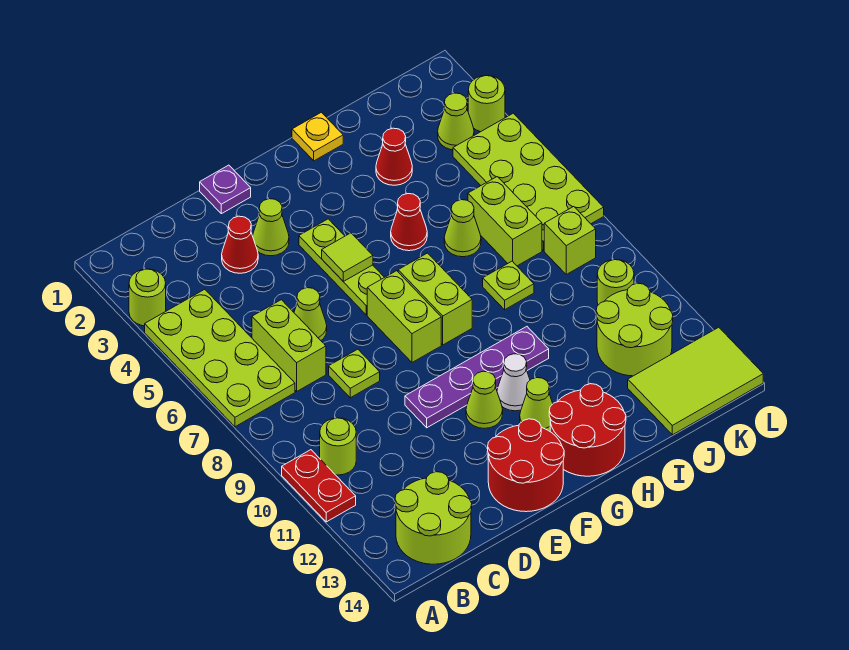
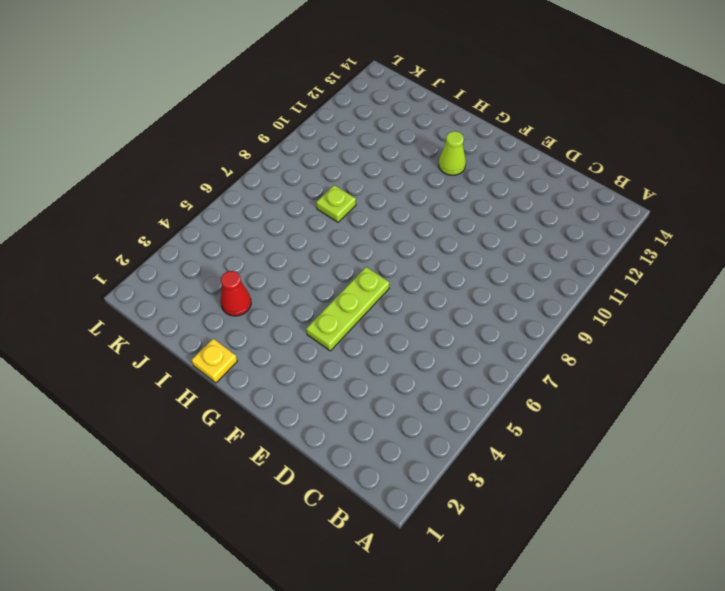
none -> lime 1x1 round brick [129,269,166,326]
none -> lime 2x4 plate [145,289,295,427]
none -> red 1x2 plate [282,450,356,522]
none -> lime 1x1 round brick [320,418,356,475]

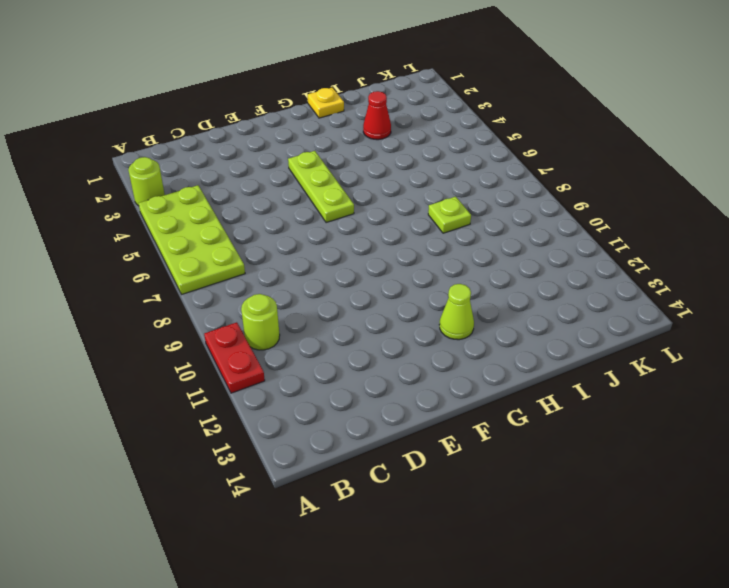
none -> lime 2x2 round brick [395,472,472,564]
none -> lime 1x2 brick [252,300,326,391]
none -> red 1x1 cone [222,216,258,273]
none -> lime 1x1 cone [294,288,327,340]

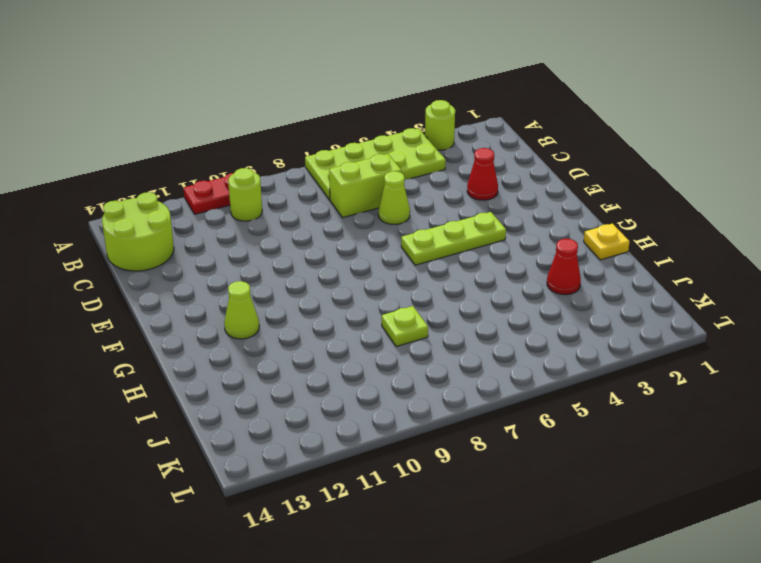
none -> lime 1x1 plate [329,349,380,398]
none -> purple 1x1 plate [200,165,251,214]
none -> lime 1x1 cone [253,199,289,256]
none -> purple 1x4 plate [405,327,549,428]

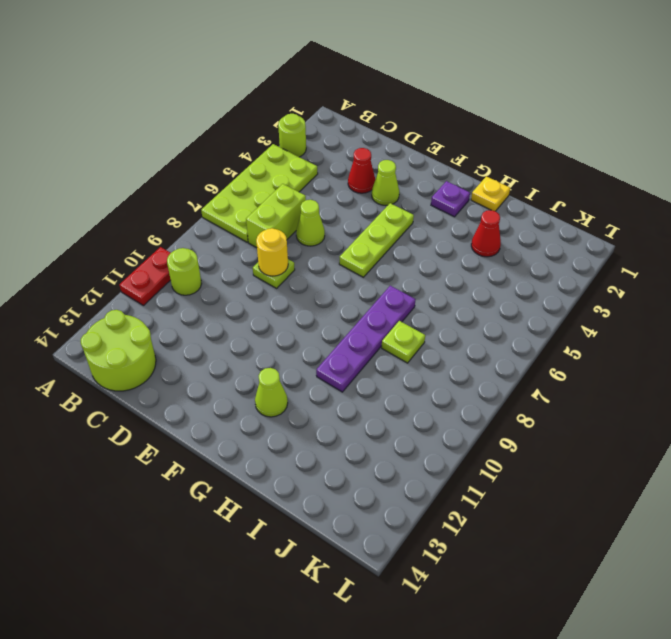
yellow 1x1 round brick [256,228,288,276] -> none
purple 1x1 plate [431,181,470,217] -> purple 1x1 plate moved to [200,165,251,214]
purple 1x4 plate [316,286,415,392] -> purple 1x4 plate turned to [405,327,549,428]
none -> red 2x2 round brick [488,419,564,512]
none -> lime 1x2 brick [367,271,441,362]
none -> lime 1x1 cone [466,371,503,428]
none -> lime 1x2 brick [398,253,472,345]

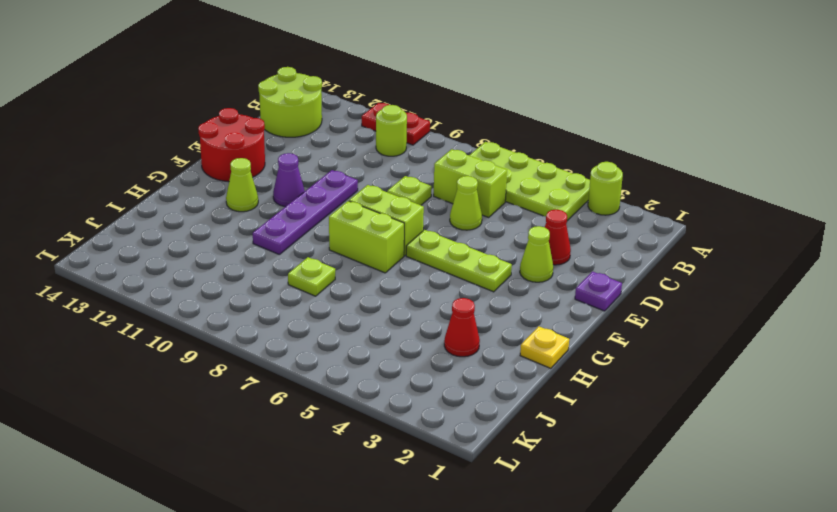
purple 1x1 cone [273,153,305,207] -> lime 1x1 cone [466,371,503,428]
none -> white 1x1 cone [497,354,530,411]
none -> red 2x2 round brick [549,384,626,476]
none -> red 1x1 cone [391,194,427,251]
none -> lime 1x1 cone [444,200,481,257]

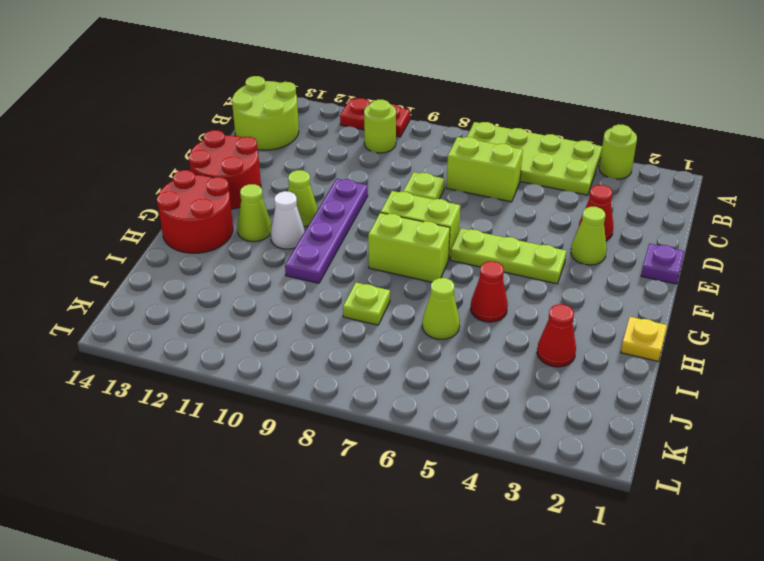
none -> lime 1x1 cone [294,288,327,340]
none -> lime 1x2 brick [468,177,542,266]
none -> lime 2x2 round brick [596,283,673,376]
none -> lime 2x3 tile [628,327,763,435]

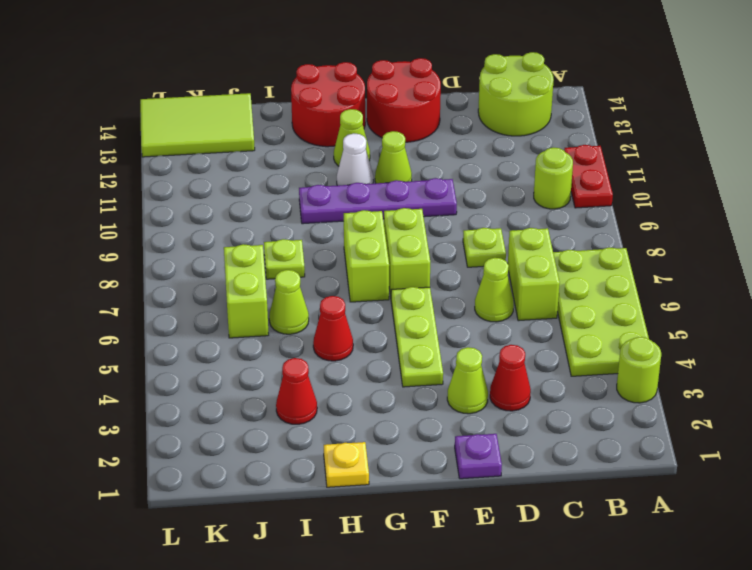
none -> lime 2x2 round brick [596,283,673,376]
none -> lime 1x1 cone [438,93,474,150]
none -> lime 2x4 plate [453,113,604,251]
none -> lime 1x1 brick [544,207,596,274]

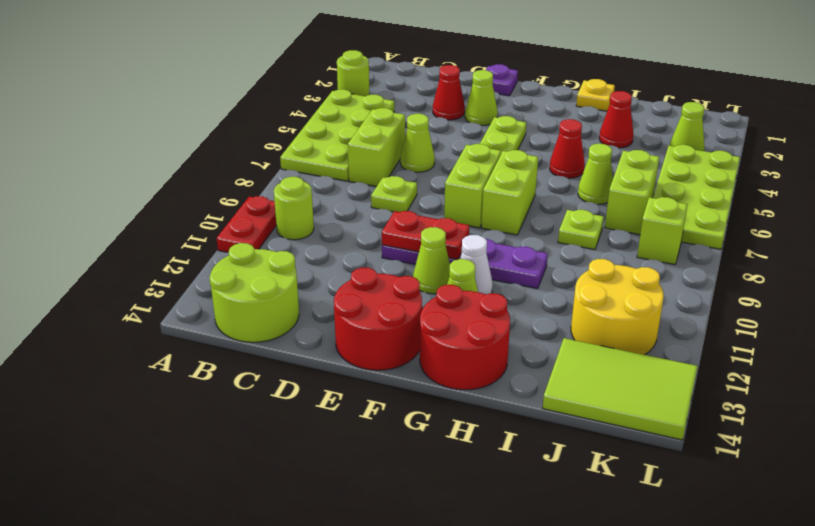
red 1x2 plate [382,211,469,260] -> none
yellow 2x2 round brick [571,259,664,355] -> lime 2x2 round brick [596,283,673,376]
none -> lime 1x1 round brick [597,260,634,305]
none -> lime 1x1 round brick [468,75,505,132]
none -> lime 1x1 tile [322,233,373,281]

